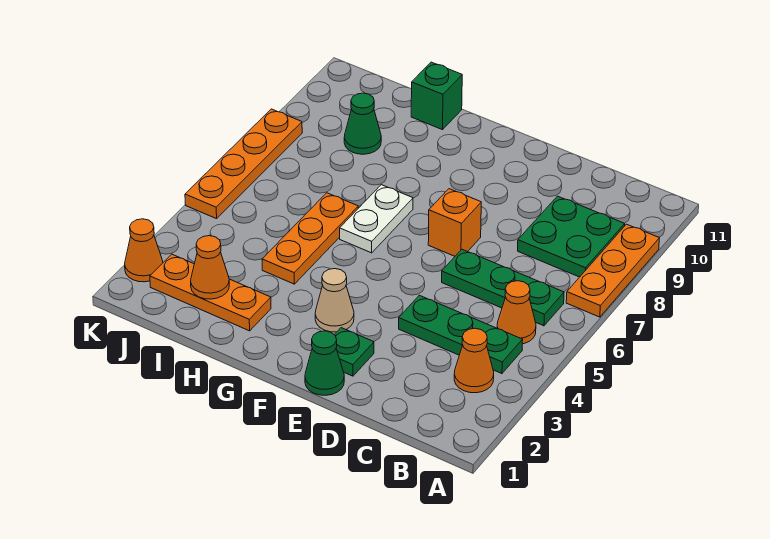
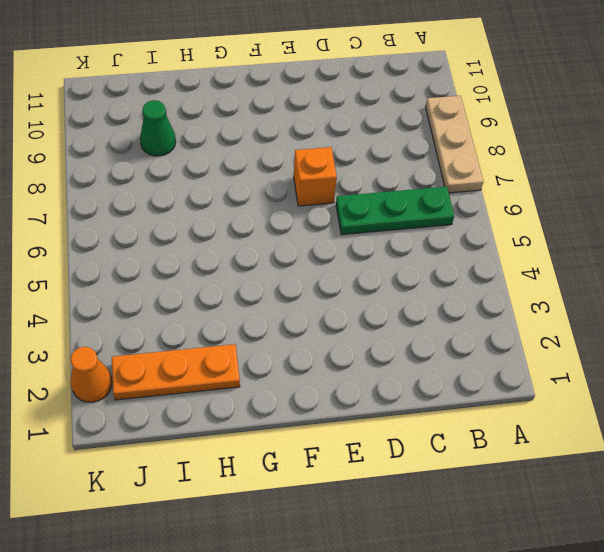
tan 1x3 plate [426,96,483,193] -> orange 1x3 plate [566,224,659,317]
none -> orange 1x1 cone [454,328,494,393]
none -> green 1x3 plate [399,295,523,374]
none -> orange 1x1 cone [497,281,536,344]

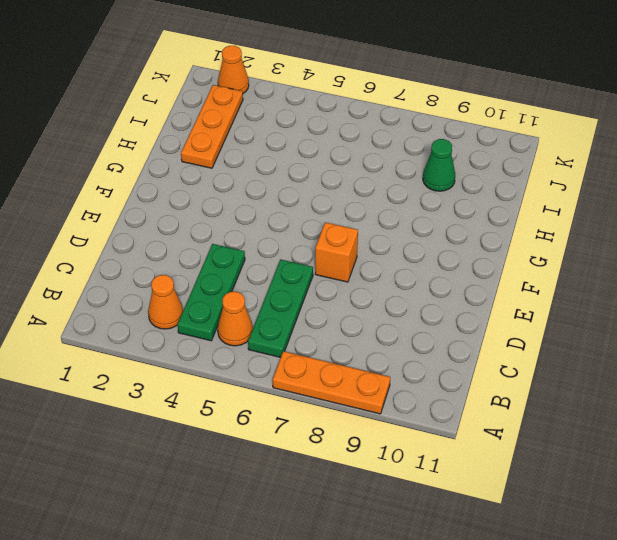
none -> green 2x2 plate [518,196,625,277]
none -> green 1x1 cone [305,331,344,395]
none -> green 1x1 plate [334,328,374,376]

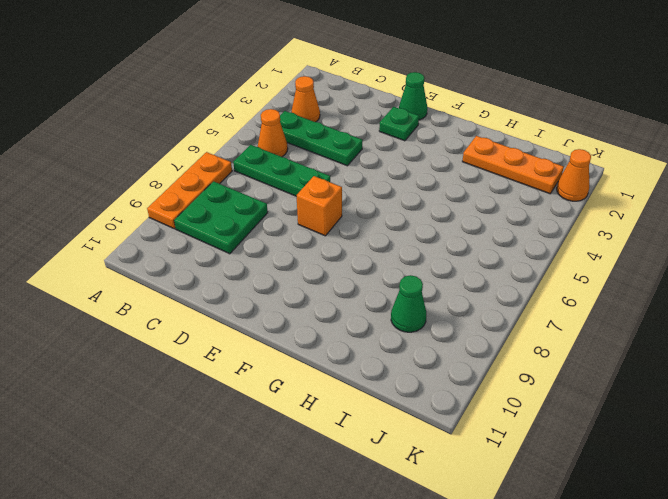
none -> tan 1x1 cone [315,269,354,332]
none -> white 1x2 plate [340,185,413,253]
none -> orange 1x3 plate [262,193,358,284]

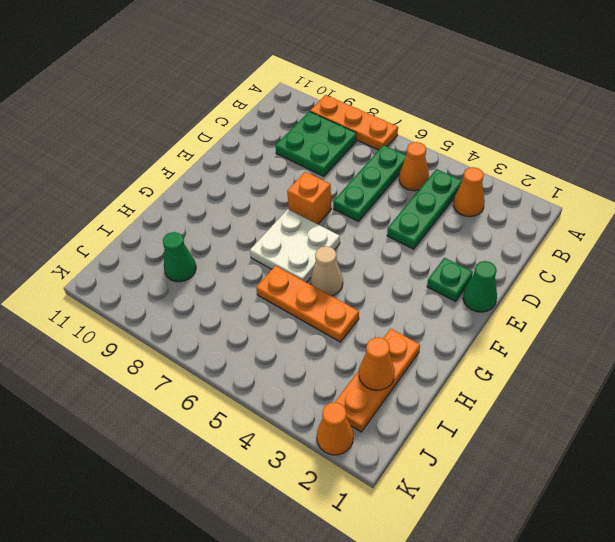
white 2x2 plate [250,209,340,283] -> white 1x2 plate [340,185,413,253]
tan 1x1 cone [311,246,343,296] -> tan 1x1 cone moved to [315,269,354,332]
none -> green 1x1 brick [411,62,462,130]
none -> orange 1x4 plate [185,109,302,219]

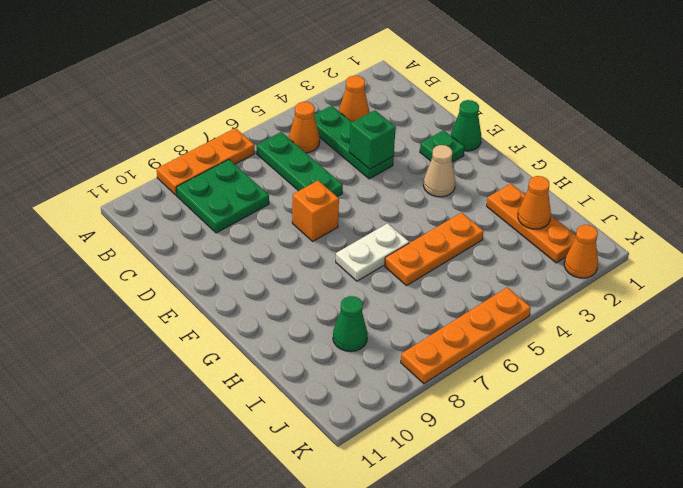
green 1x1 brick [349,110,396,169] -> green 1x1 brick moved to [411,62,462,130]

